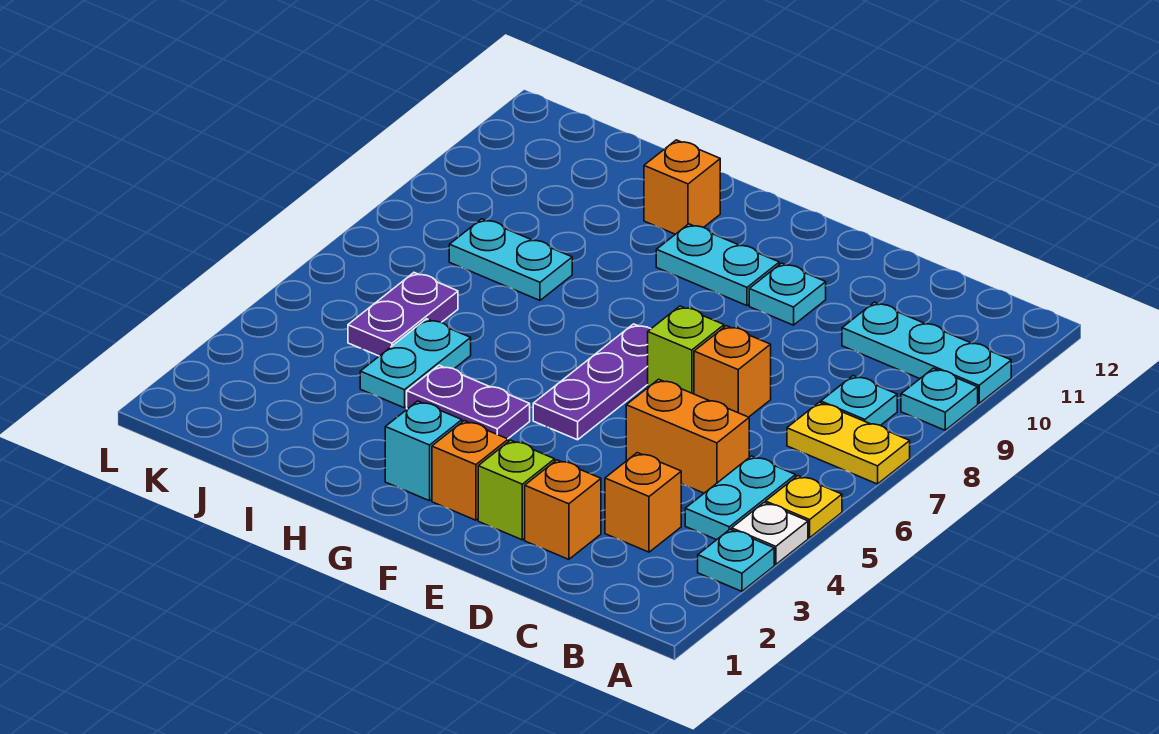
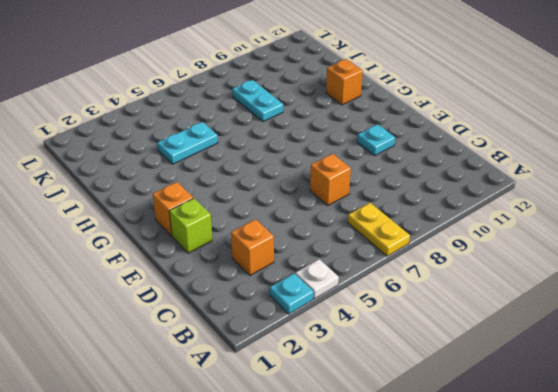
none -> yellow 1x1 plate [766,476,842,538]
none -> cyan 1x1 plate [901,368,978,430]
none -> cyan 1x3 plate [842,302,1011,403]

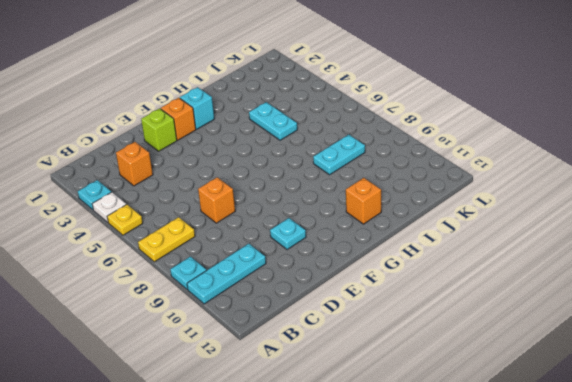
none -> cyan 1x2 plate [685,456,796,540]
none -> cyan 1x1 plate [821,376,897,426]
none -> orange 1x2 brick [626,379,749,493]

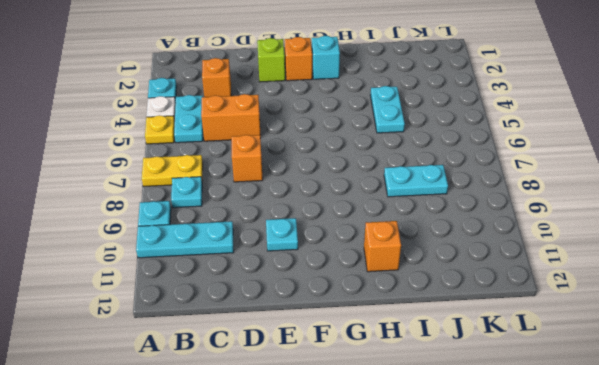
none -> orange 1x1 brick [525,460,601,559]
none -> lime 1x1 brick [648,306,724,394]
none -> purple 1x3 plate [533,324,650,440]

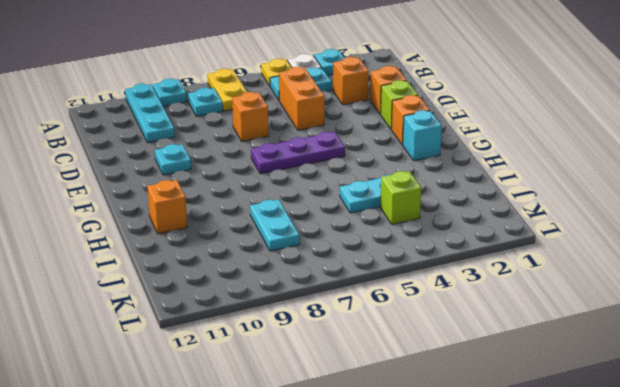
lime 1x1 brick [380,171,421,225] -> lime 1x1 brick moved to [648,306,724,394]
none -> cyan 1x2 plate [656,224,779,306]
none -> purple 1x2 plate [407,365,530,439]
none -> purple 1x2 plate [348,273,458,356]

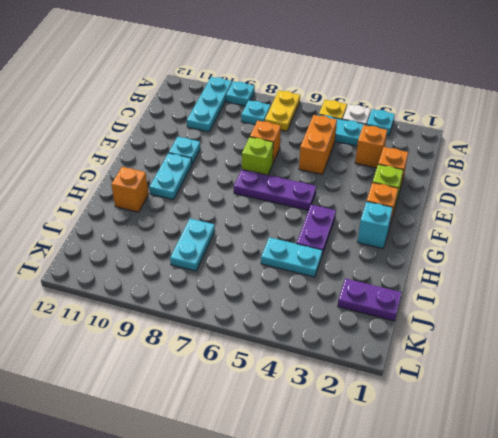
purple 1x2 plate [338,278,402,321] -> purple 1x2 plate moved to [348,273,458,356]

